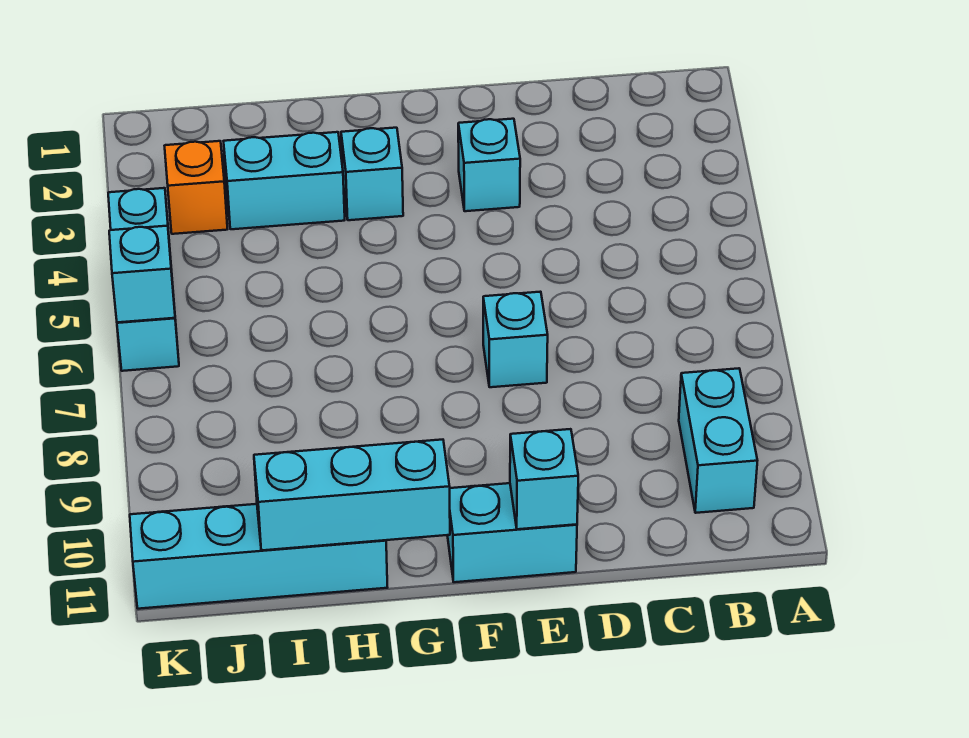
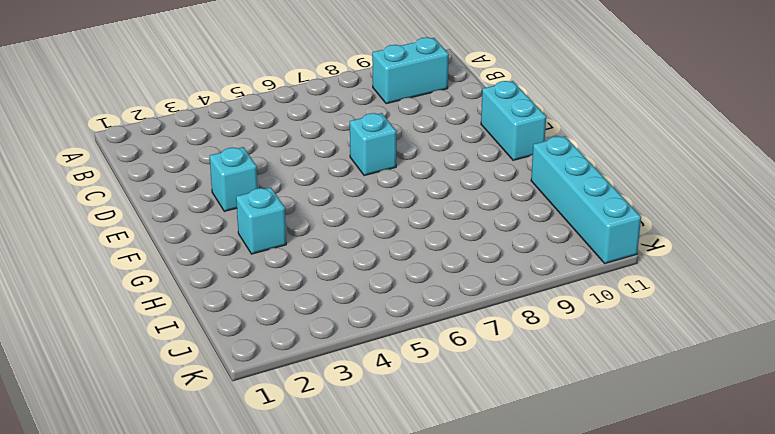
none -> cyan 1x2 brick [224,132,345,229]
none -> orange 1x1 brick [165,141,227,234]
none -> cyan 1x3 brick [108,188,179,371]

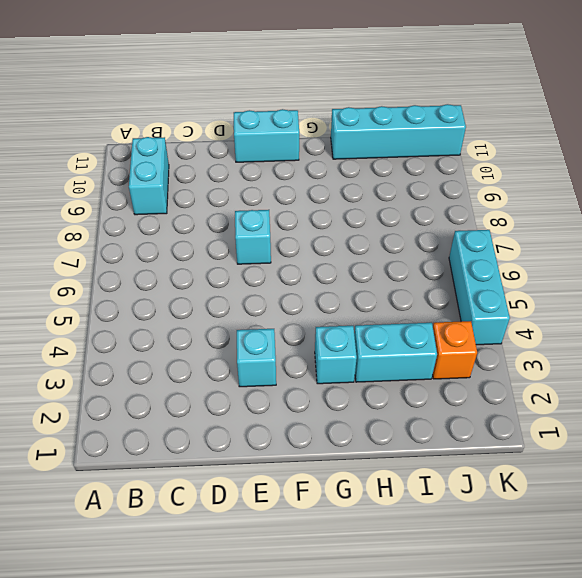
none -> cyan 1x1 brick [510,429,578,529]
none -> cyan 1x3 brick [254,440,450,550]
none -> cyan 1x1 brick [109,226,175,322]

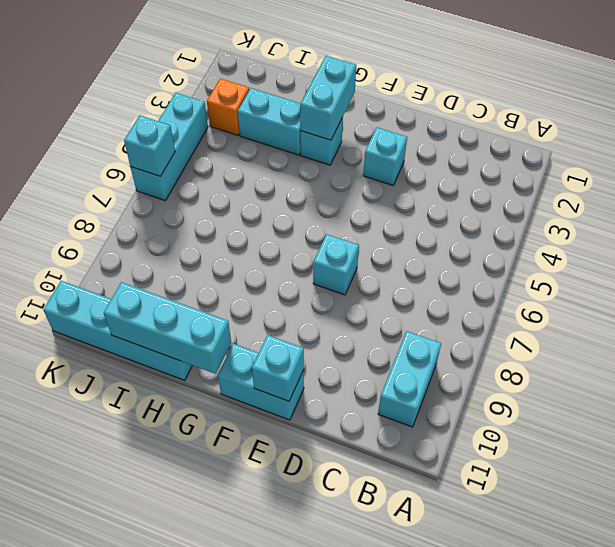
cyan 1x2 brick [300,56,356,140] -> none

